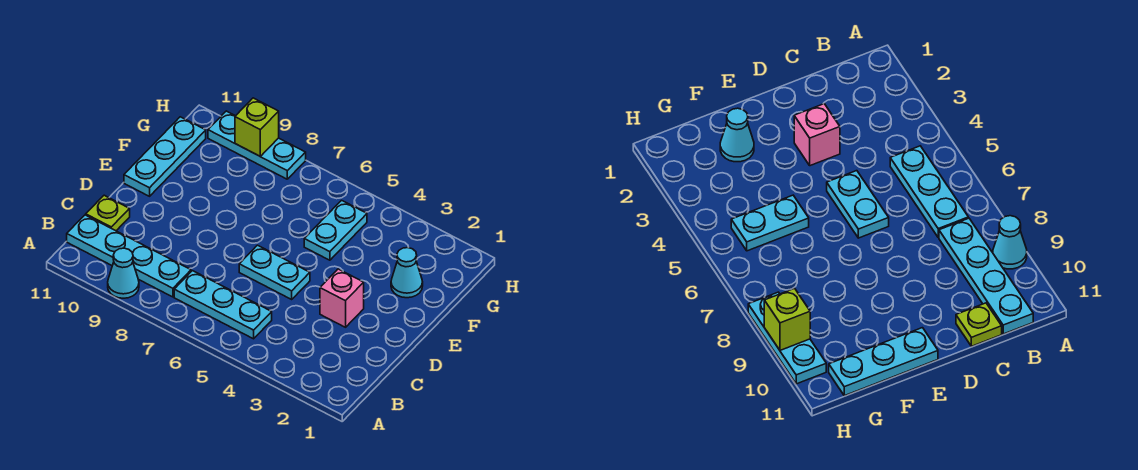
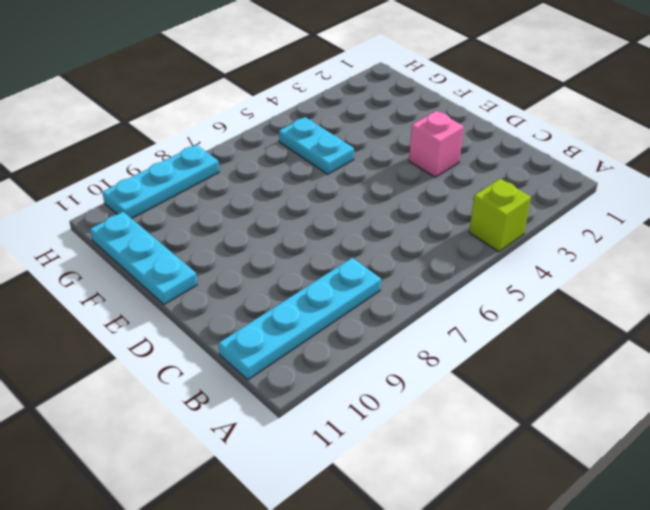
lime 1x1 brick [469,179,531,252] -> lime 1x1 brick moved to [235,98,279,156]
none -> cyan 1x1 cone [108,248,139,298]
none -> cyan 1x3 plate [174,271,272,339]

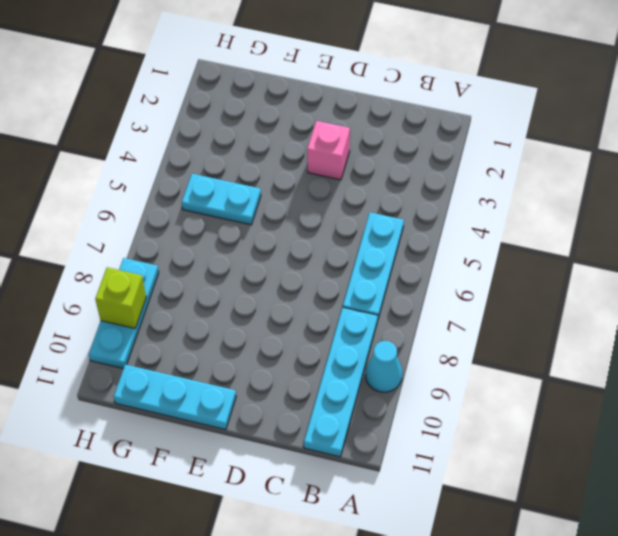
none -> lime 1x1 plate [86,195,130,231]
none -> cyan 1x2 plate [239,245,310,299]

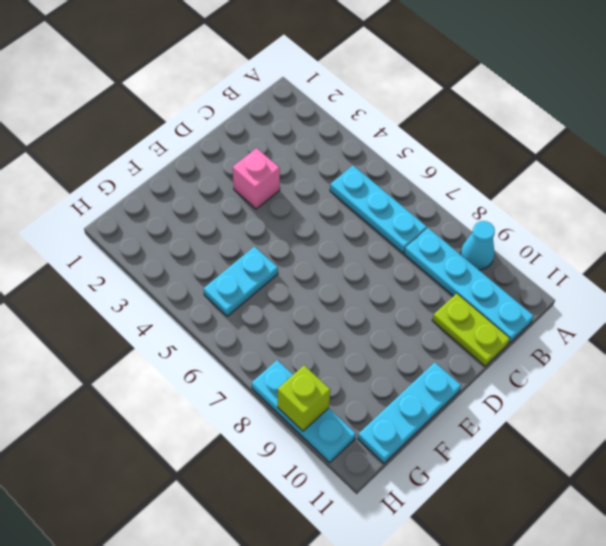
lime 1x2 plate [432,293,510,366] -> lime 1x1 plate [86,195,130,231]
none -> cyan 1x2 plate [239,245,310,299]
none -> cyan 1x1 cone [391,248,423,298]

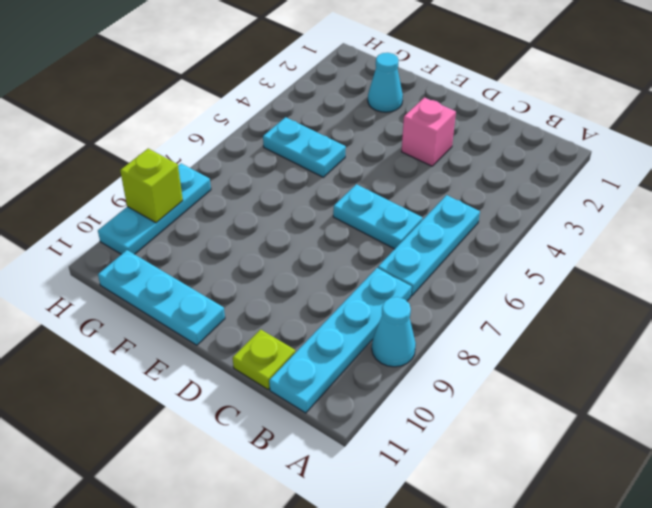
cyan 1x2 plate [333,184,423,249] -> cyan 1x2 plate turned to [239,245,310,299]

